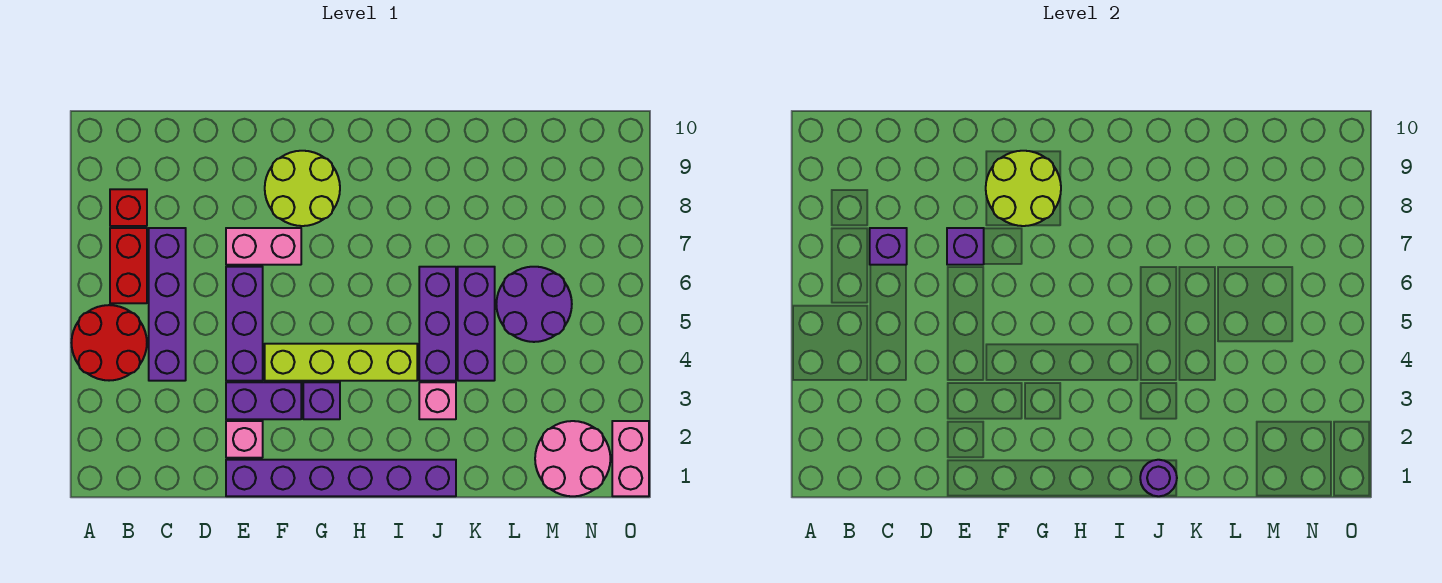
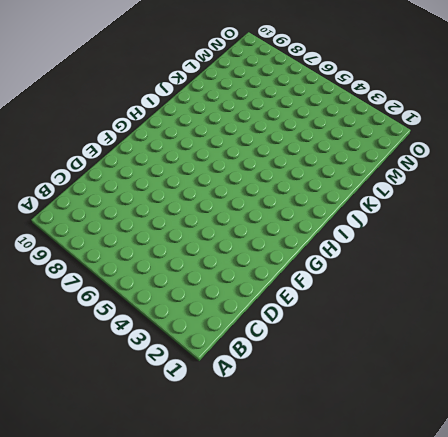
none -> red 2x2 round brick [72,305,147,381]
none -> red 1x2 brick [110,228,147,303]
none -> red 1x1 brick [110,189,147,226]

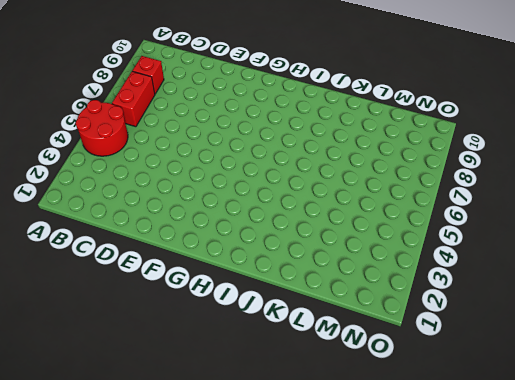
none -> purple 1x4 brick [149,228,186,381]
none -> purple 1x6 brick [226,460,456,496]
none -> pink 1x1 brick [226,421,263,458]

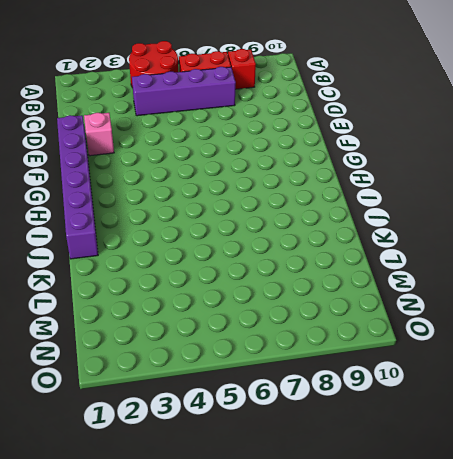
none -> purple 1x2 brick [226,382,301,419]
none -> purple 1x3 brick [226,267,263,381]
none -> pink 1x2 brick [226,228,301,265]

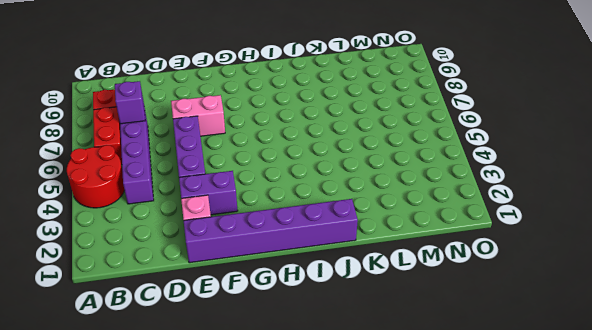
none -> lime 1x4 brick [265,344,417,381]
none -> lime 2x2 round brick [265,151,340,226]
none -> purple 1x1 brick [303,382,340,419]

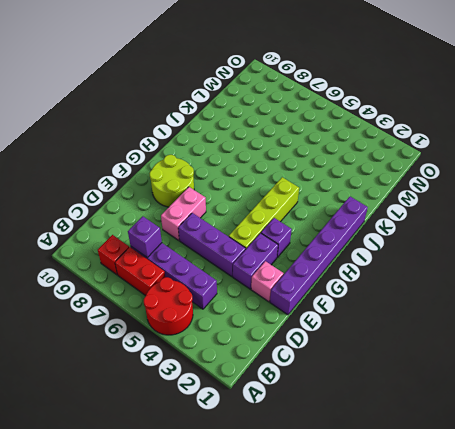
none -> pink 1x1 brick [419,382,456,419]
none -> purple 1x3 brick [419,267,456,381]
none -> purple 1x3 brick [458,267,495,381]

